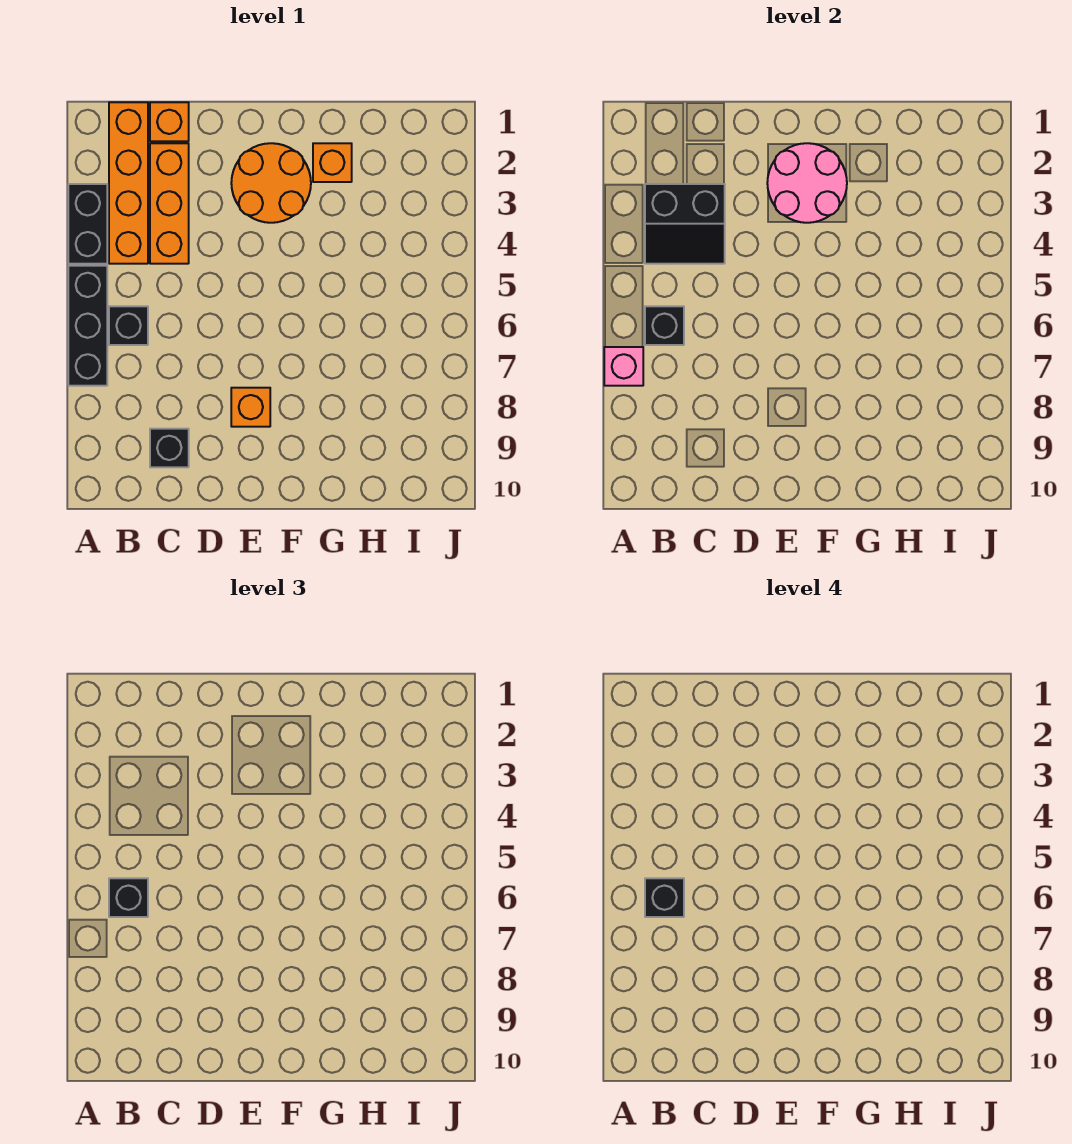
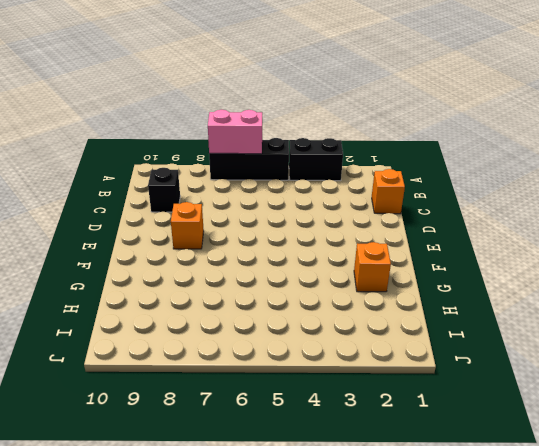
pink 1x2 brick [208,110,262,154] -> pink 1x1 brick [604,347,643,386]
none -> orange 1x4 brick [109,102,148,264]
none -> black 1x1 brick [109,306,148,345]
none -> orange 1x3 brick [150,143,189,264]

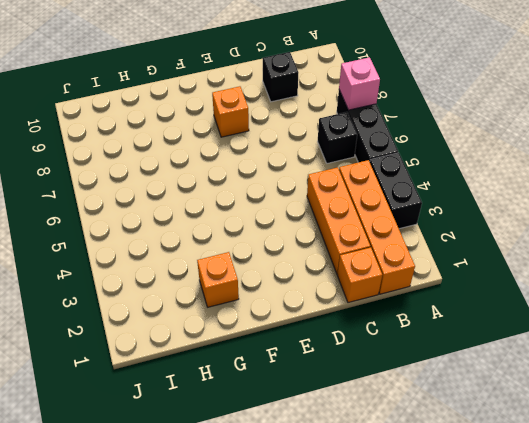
none -> orange 2x2 round brick [231,143,311,223]
none -> black 2x2 slope [645,184,725,264]
none -> black 1x1 brick [645,306,684,345]

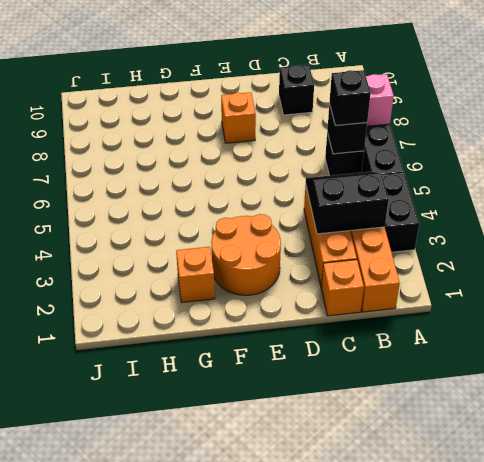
none -> pink 2x2 round brick [767,143,847,223]
none -> black 1x1 brick [645,878,684,917]

